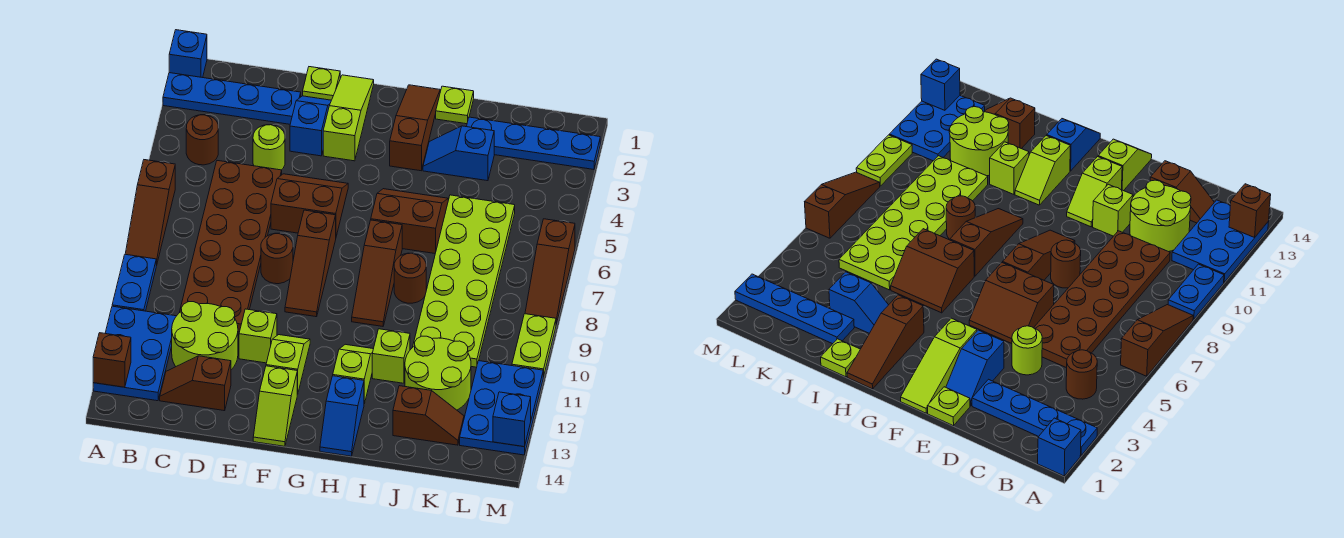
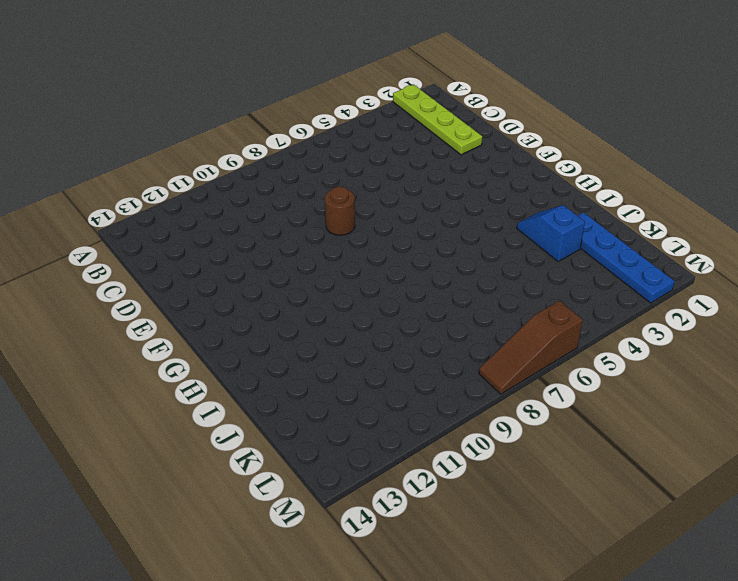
lime 1x4 plate [393,84,482,155] -> blue 1x4 plate [163,73,301,124]
none -> blue 1x1 brick [169,30,207,78]
none -> brown 1x3 slope [125,160,175,266]
none -> blue 1x2 plate [112,254,156,311]
none -> blue 2x3 plate [93,306,176,401]

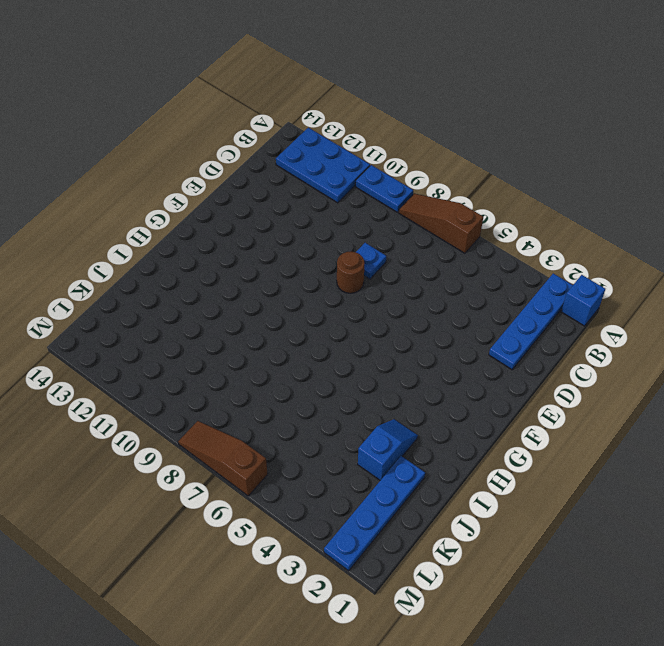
blue 1x1 plate [356,243,386,279] -> brown 2x6 plate [180,161,282,332]
none -> brown 1x1 round brick [186,115,218,165]
none -> lime 2x2 round brick [172,302,238,370]
none -> brown 1x2 slope [160,356,231,411]
none -> lime 1x1 round brick [253,125,285,170]

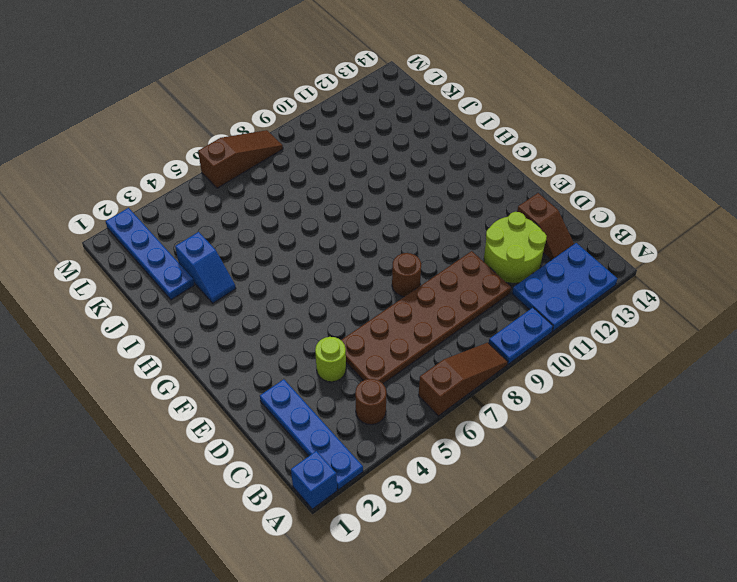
none -> lime 1x1 plate [303,67,340,100]
none -> blue 1x2 slope [290,96,331,156]
none -> brown 2x2 slope [271,174,348,236]
none -> lime 1x1 brick [239,309,277,363]

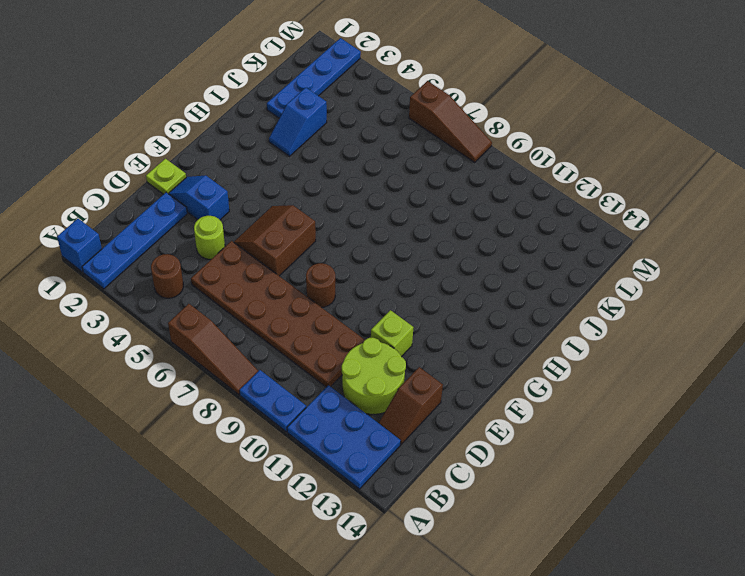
none -> lime 1x3 slope [323,75,374,161]
none -> brown 1x3 slope [285,210,336,317]
none -> lime 1x2 slope [266,335,310,394]
none -> lime 1x2 slope [253,366,297,446]

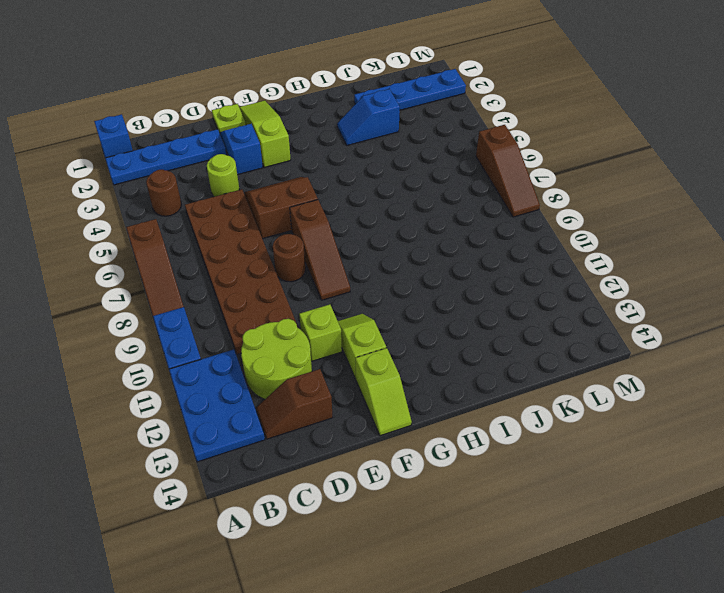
none -> brown 1x3 slope [390,85,440,171]
none -> brown 2x2 slope [371,189,448,253]
none -> brown 1x3 slope [352,220,402,326]
none -> lime 1x2 slope [333,344,373,404]

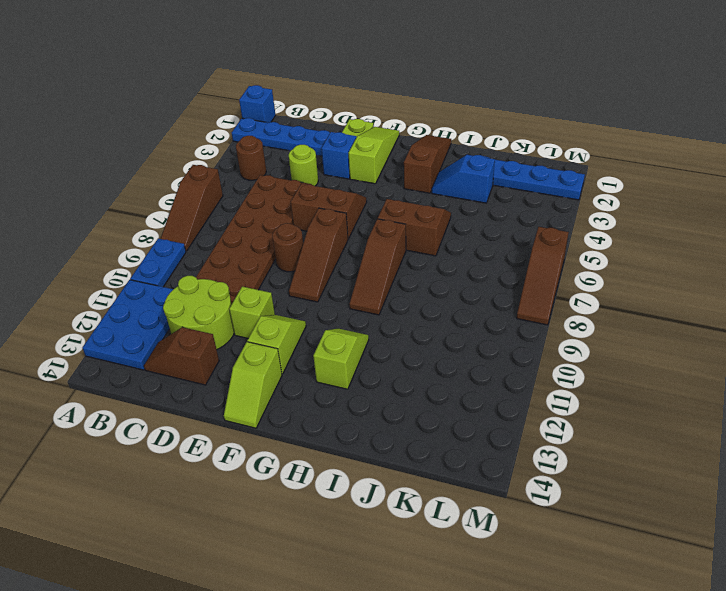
none -> blue 1x2 slope [320,376,364,456]
none -> lime 1x1 plate [436,86,474,124]
none -> brown 1x1 round brick [394,253,426,303]
none -> lime 1x1 brick [372,329,410,383]

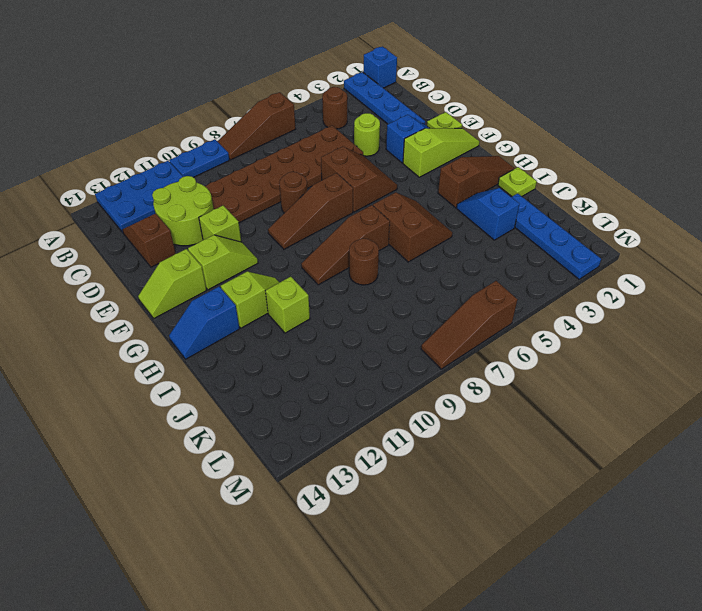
none -> lime 2x6 plate [413,195,515,367]
none -> lime 2x2 round brick [405,336,471,410]
none -> brown 1x2 slope [393,386,464,445]
none -> blue 2x3 plate [460,361,543,455]

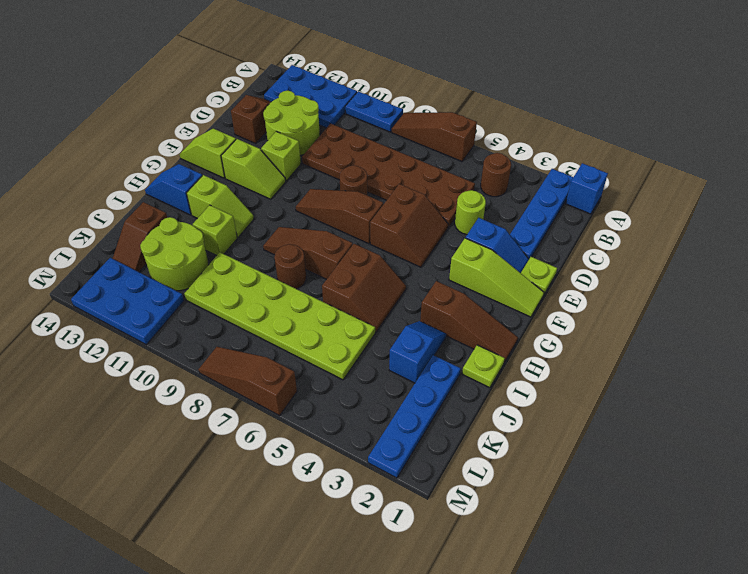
none -> lime 1x2 plate [512,314,556,377]
none -> brown 1x1 brick [93,333,131,387]
none -> blue 1x1 brick [493,392,531,447]

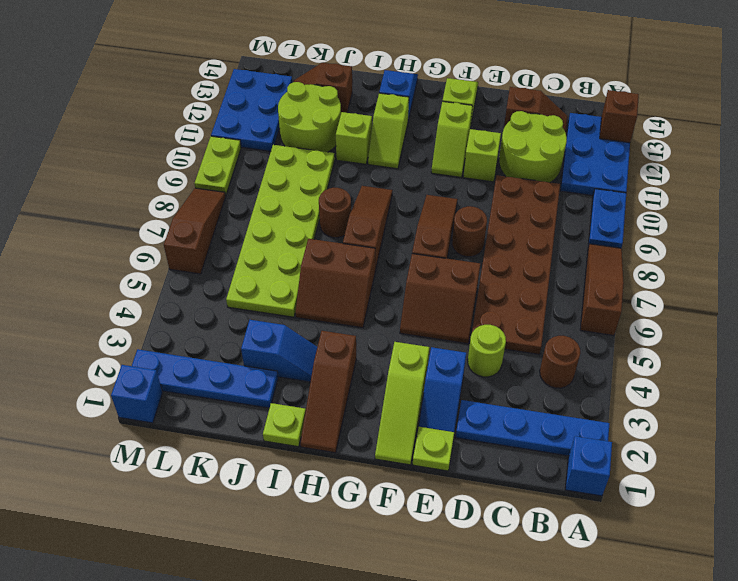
blue 1x1 brick [111,365,163,423] -> blue 1x1 brick moved to [493,392,531,447]

